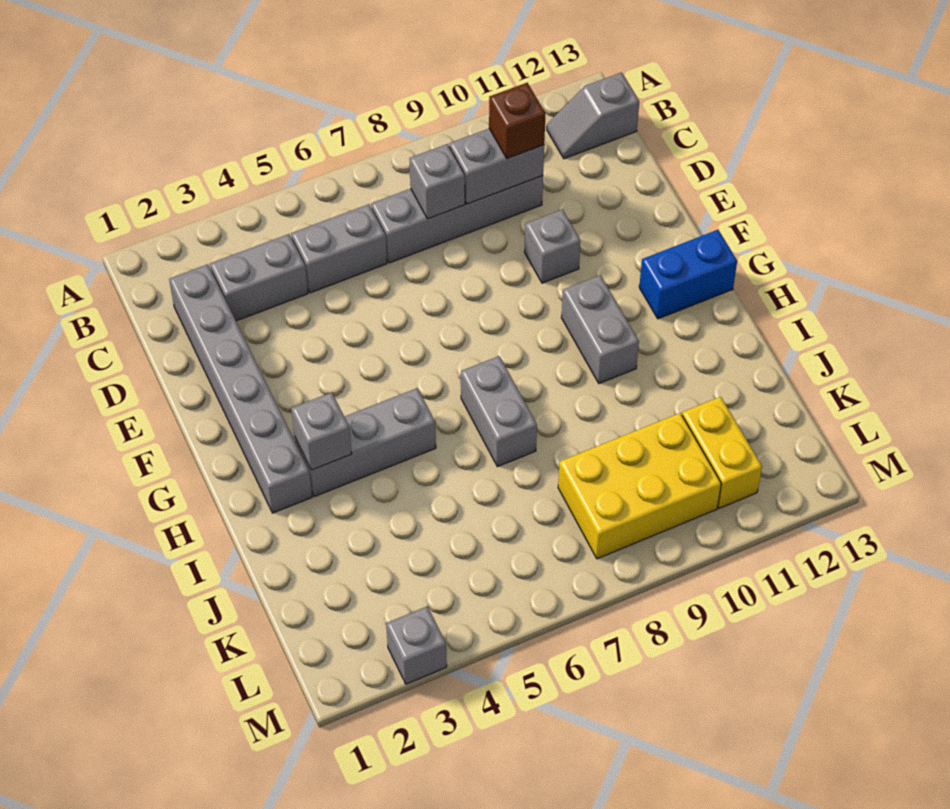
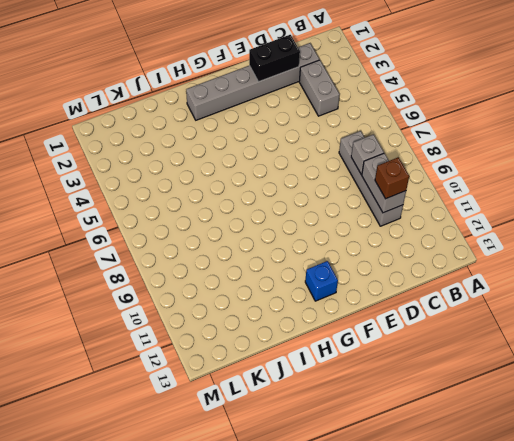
black 1x2 brick [249,35,300,82] -> none
blue 1x1 brick [305,261,338,301] -> blue 1x2 brick [639,230,737,319]
none -> grey 1x2 slope [547,73,639,159]
none -> grey 1x2 brick [291,204,387,293]
none -> grey 1x1 brick [525,209,581,283]

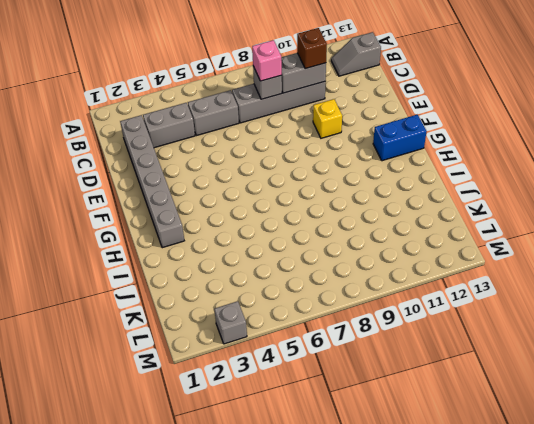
pink 1x1 brick [252,40,282,81] -> none
yellow 1x1 brick [313,99,342,138] -> grey 1x1 brick [525,209,581,283]
none -> grey 1x2 brick [561,275,639,383]
none -> grey 1x3 brick [295,388,436,497]
none -> grey 1x2 brick [461,356,537,467]

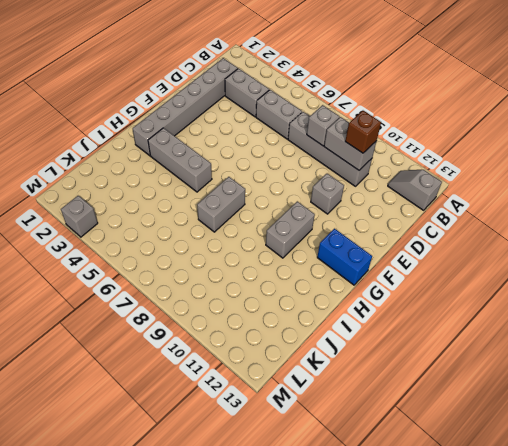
none -> yellow 2x3 brick [558,413,721,559]
none -> yellow 1x2 brick [682,397,762,508]
none -> grey 1x1 brick [291,392,352,470]

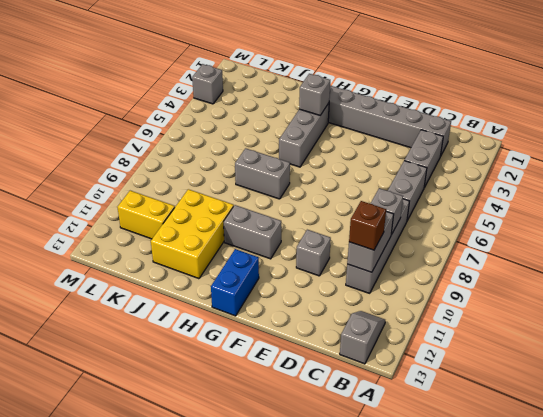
yellow 2x3 brick [151,189,234,279] -> yellow 2x3 brick moved to [558,413,721,559]

